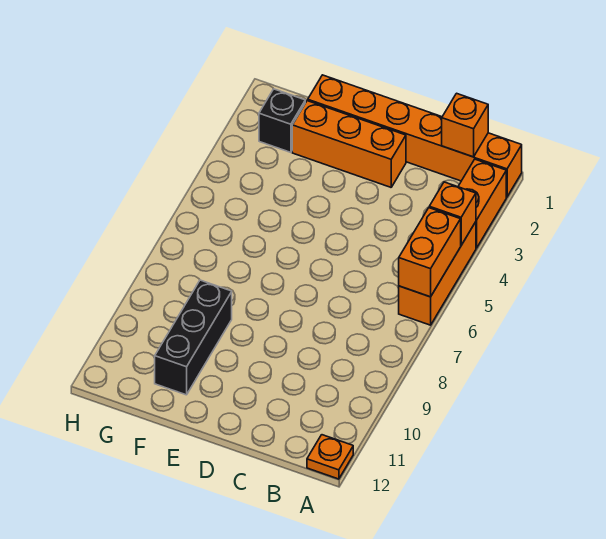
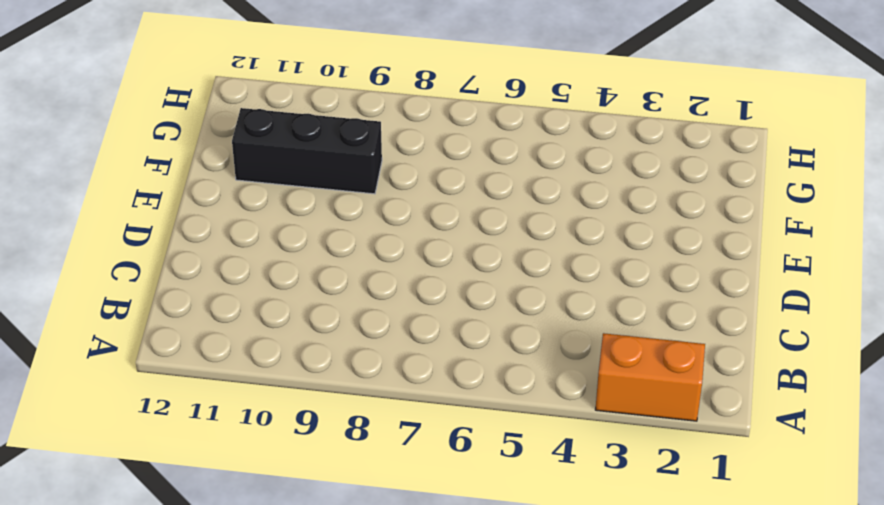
none -> orange 1x6 brick [308,75,522,197]
none -> orange 1x3 brick [399,222,476,325]

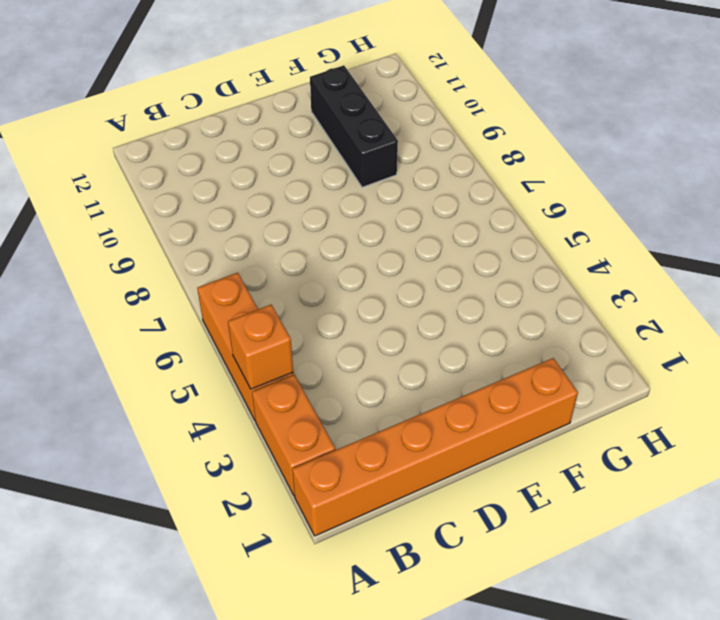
none -> orange 1x1 plate [307,435,353,479]
none -> orange 1x3 brick [292,101,406,187]

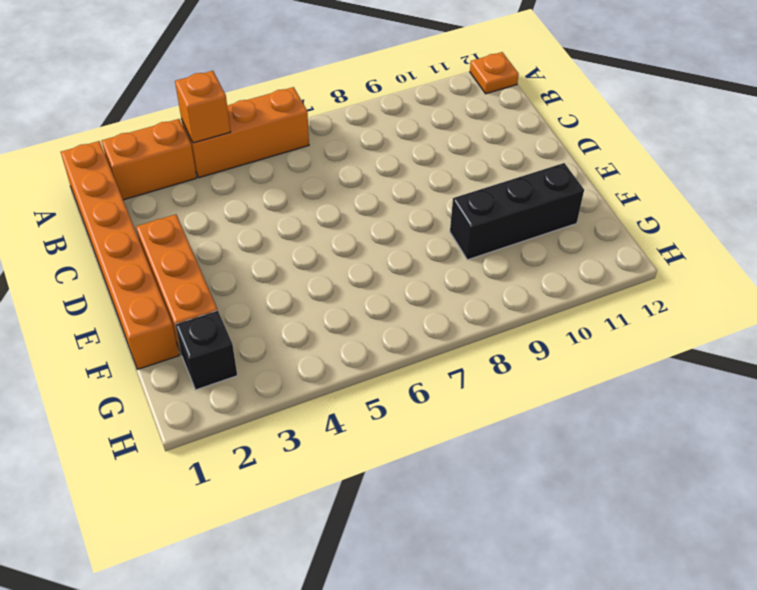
none -> orange 1x2 brick [399,208,461,297]
none -> orange 1x1 brick [442,93,488,157]

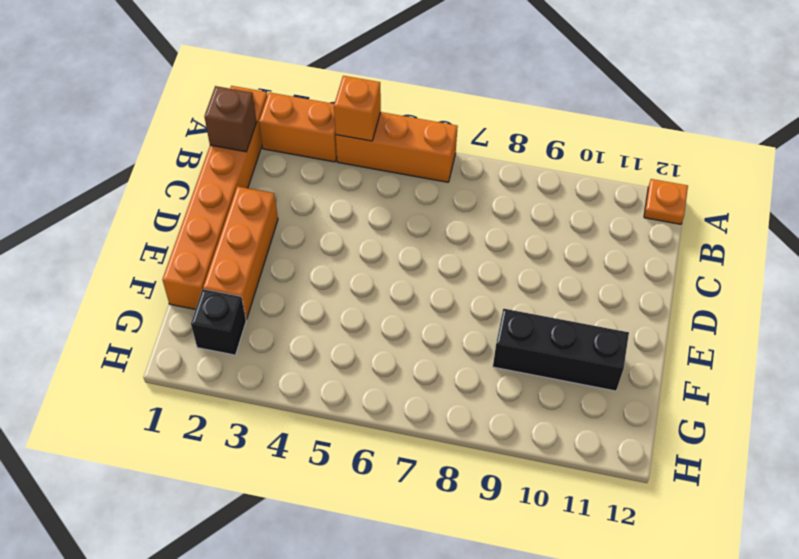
brown 1x1 brick [204,86,257,152] -> orange 1x1 brick [442,93,488,157]
none -> orange 1x2 brick [399,208,461,297]

